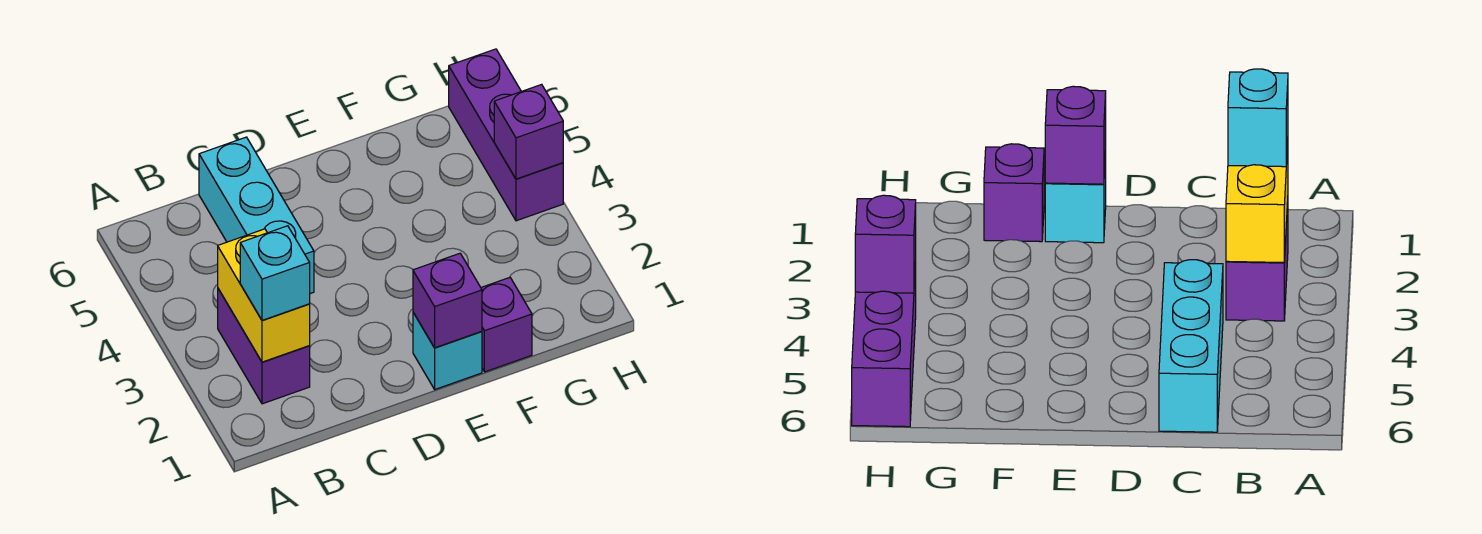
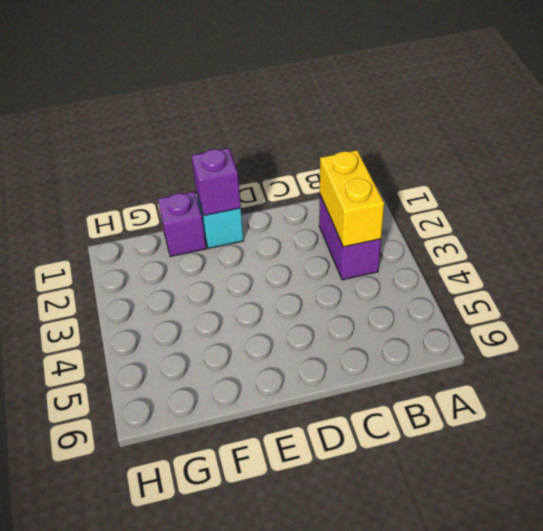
none -> cyan 1x3 brick [199,137,314,294]
none -> purple 1x3 brick [449,49,563,221]

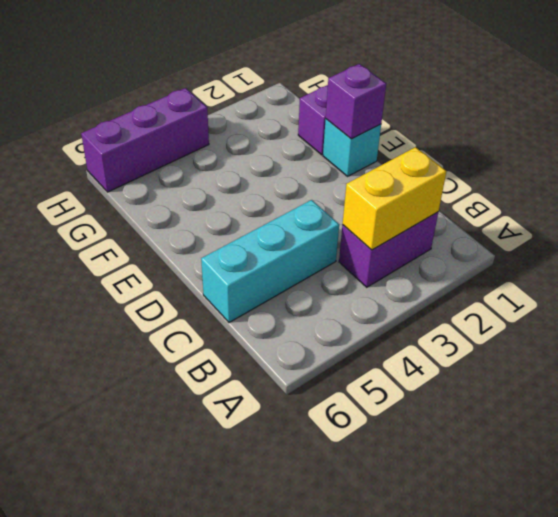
none -> purple 1x1 brick [494,84,563,179]
none -> cyan 1x1 brick [240,226,310,321]

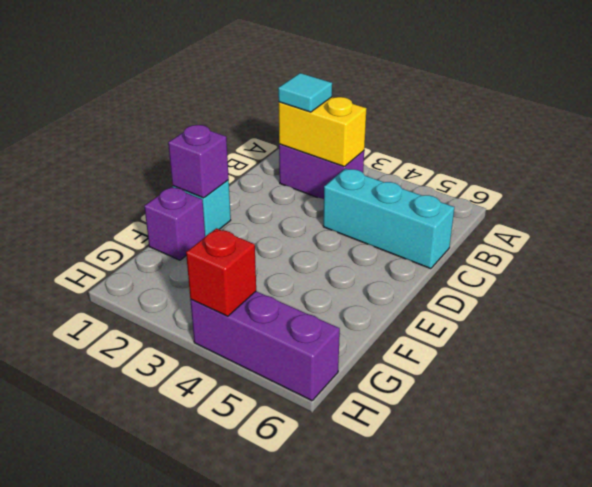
cyan 1x1 tile [278,73,332,112] -> cyan 1x1 brick [240,226,310,321]
red 1x1 brick [186,228,256,316] -> purple 1x1 brick [494,84,563,179]

